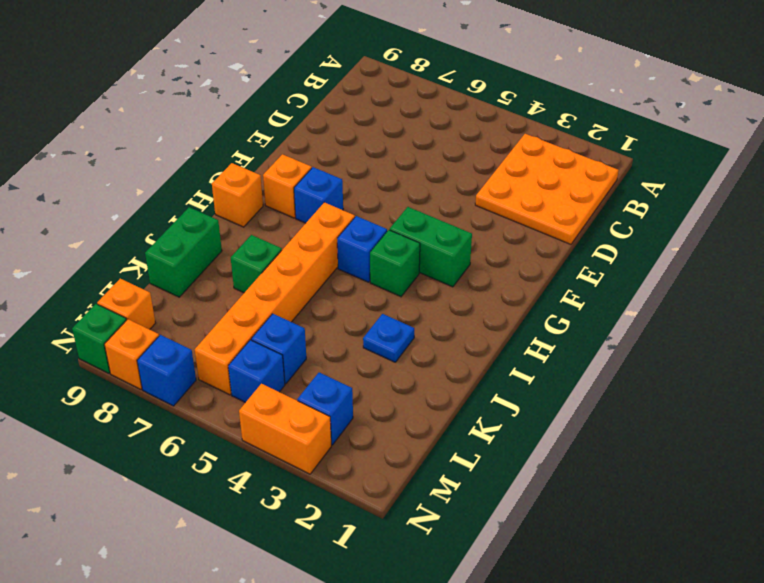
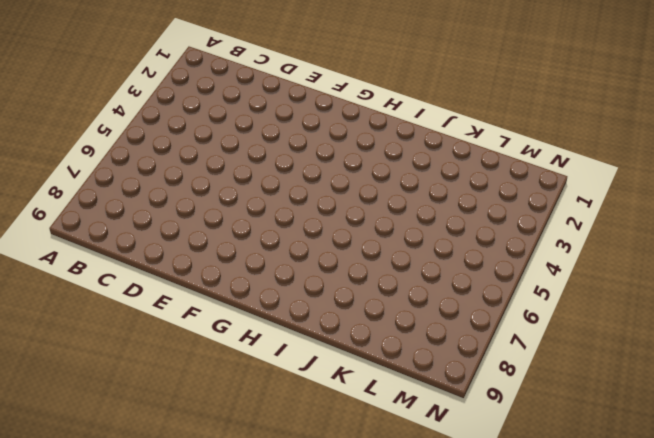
none -> orange 3x3 plate [475,134,619,244]
none -> green 1x2 brick [390,207,472,287]
none -> blue 1x1 brick [294,167,343,223]

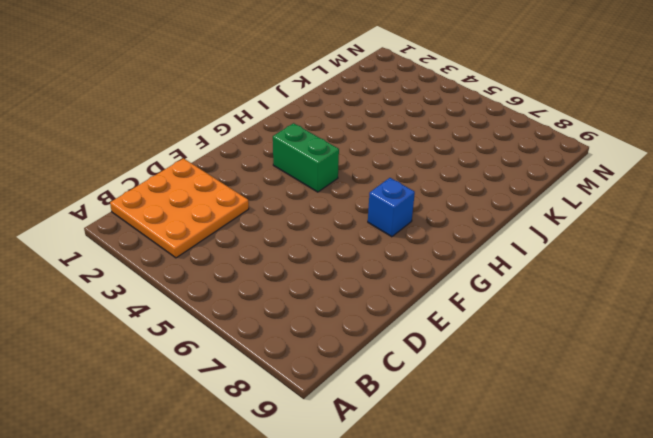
none -> orange 1x1 brick [263,154,311,218]
none -> green 1x1 brick [370,230,420,297]
none -> blue 1x1 brick [337,216,387,282]

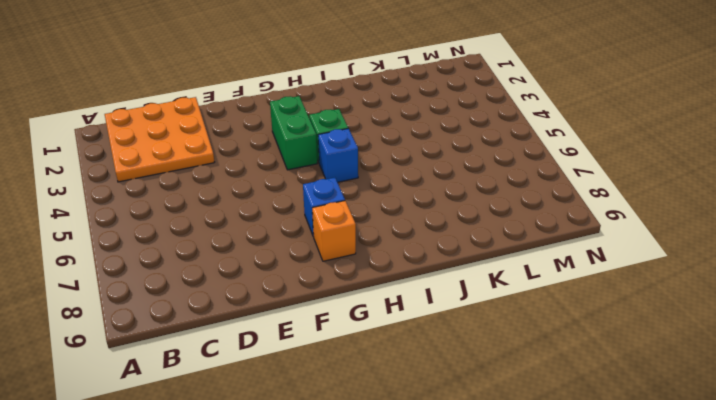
none -> orange 1x6 brick [195,202,355,395]
none -> orange 1x1 brick [212,163,263,227]
none -> blue 1x1 plate [363,314,414,362]

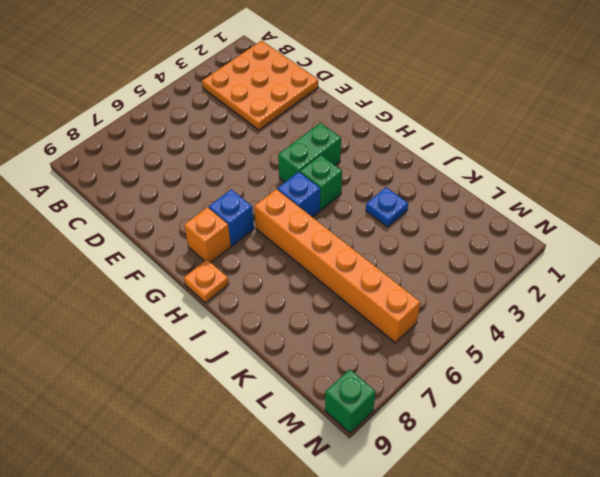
orange 1x1 plate [184,260,229,303] -> orange 1x1 brick [212,163,263,227]
none -> green 1x1 brick [231,235,282,293]
none -> green 1x2 brick [145,207,222,297]
none -> blue 1x1 brick [251,314,306,384]

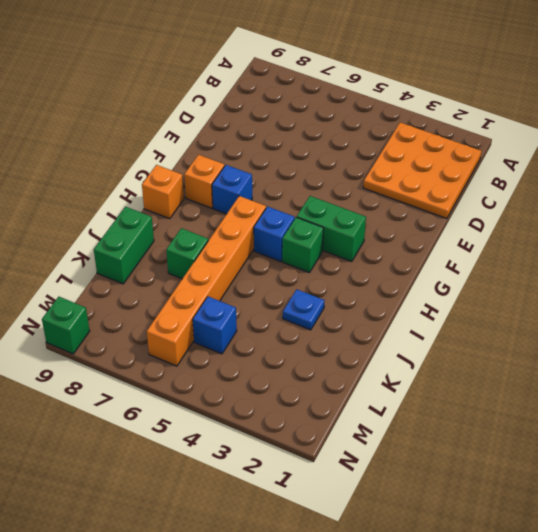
none -> blue 1x1 brick [297,372,353,445]
none -> blue 1x1 brick [228,340,285,402]
none -> orange 1x1 brick [97,279,155,329]

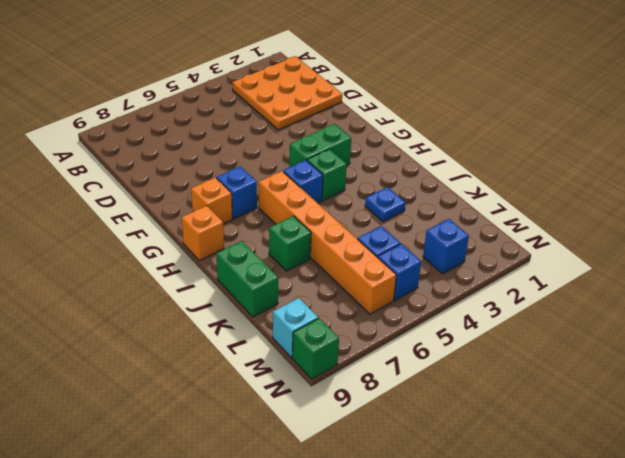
cyan 1x1 brick [273,298,318,358] -> orange 1x1 brick [97,279,155,329]
none -> orange 1x2 brick [239,384,331,474]
none -> blue 1x1 brick [137,335,196,406]
none -> orange 1x1 brick [104,319,159,389]

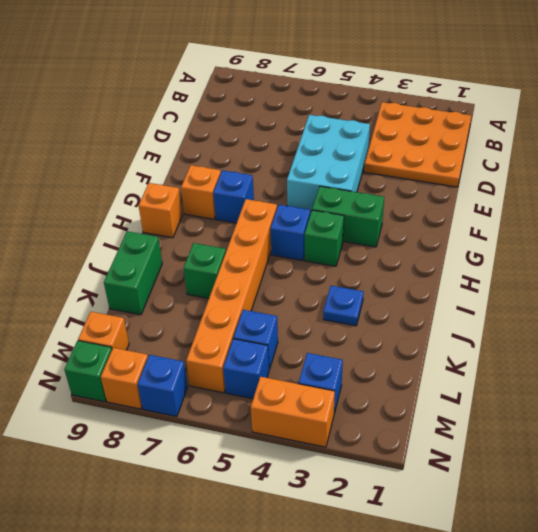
cyan 2x3 brick [287,115,370,211] -> none

